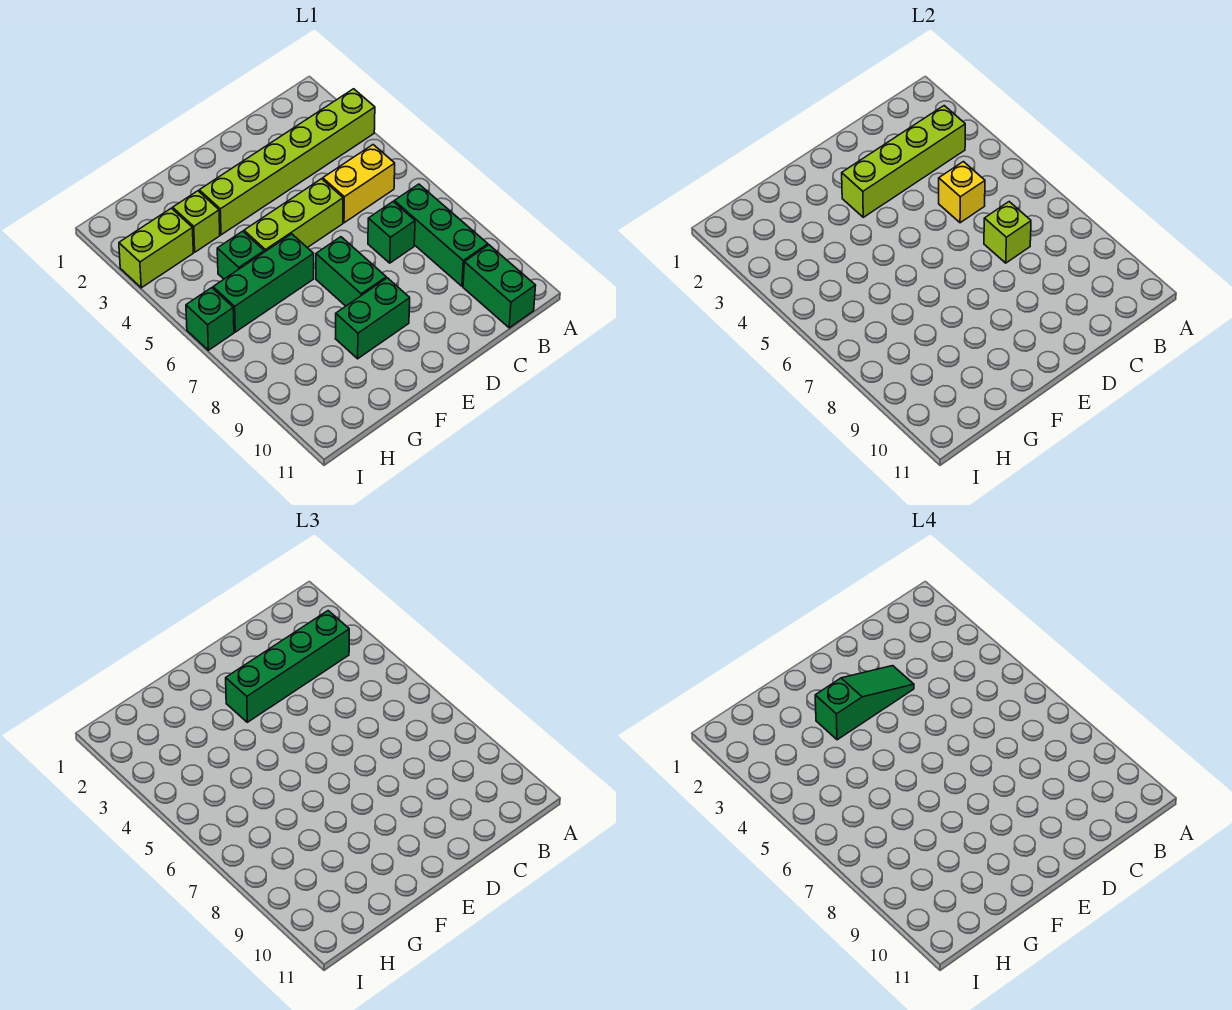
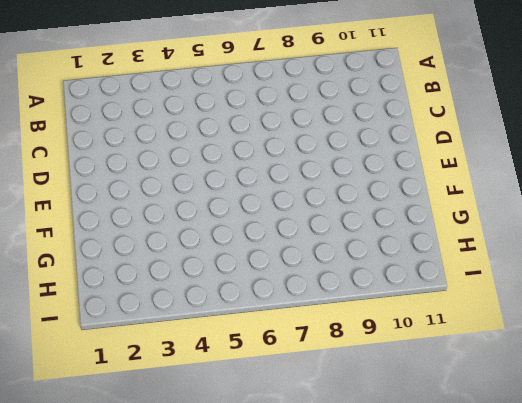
none -> lime 1x6 brick [199,89,375,235]
none -> yellow 1x2 brick [323,145,395,223]
none -> green 1x3 brick [394,184,488,286]

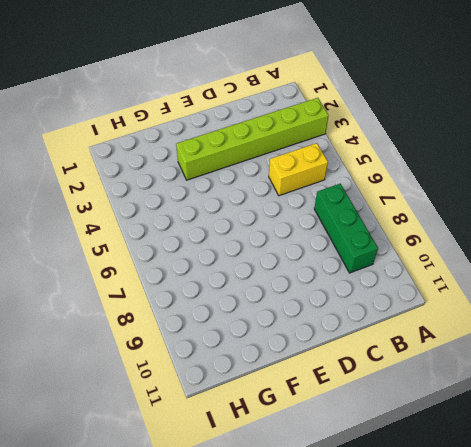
none -> green 1x2 brick [463,245,536,328]
none -> green 1x1 brick [368,202,415,263]
none -> lime 1x3 brick [244,179,343,252]

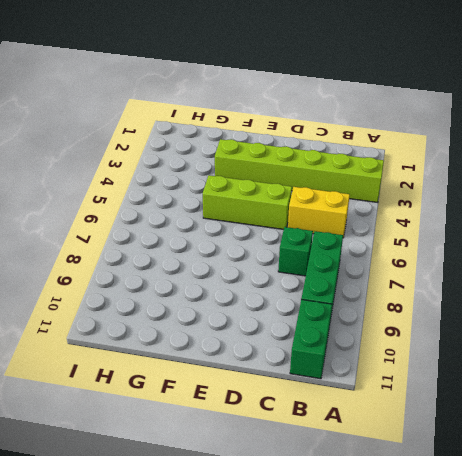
none -> green 1x2 brick [316,237,386,306]
none -> green 1x2 brick [335,278,410,359]
none -> green 1x3 brick [213,234,314,332]

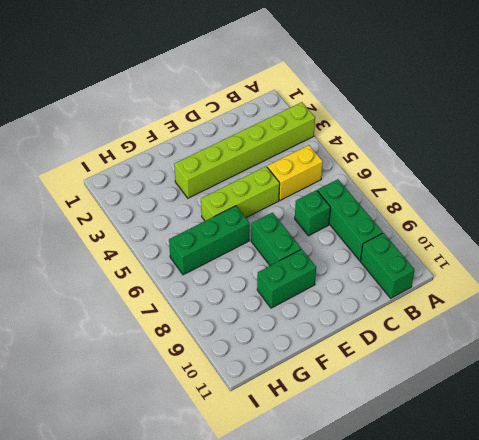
none -> lime 1x1 brick [173,191,220,252]
none -> green 1x1 brick [217,231,264,279]
none -> lime 1x2 brick [119,208,193,288]

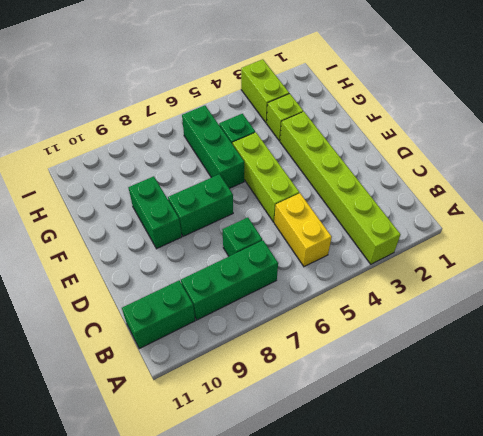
none -> green 1x1 brick [186,288,234,350]
none -> lime 1x4 brick [842,106,965,217]
none -> yellow 1x1 brick [939,162,985,223]

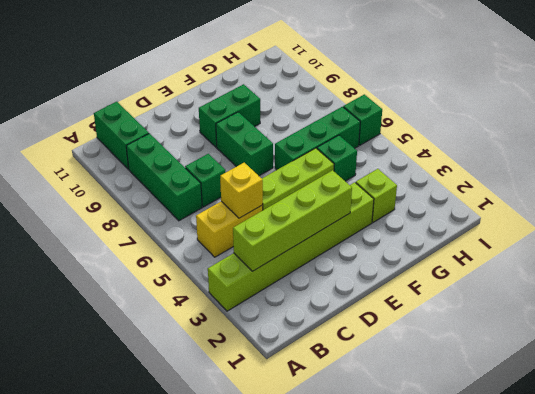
none -> lime 1x2 brick [119,208,193,288]
none -> lime 1x1 brick [984,202,1031,263]
none -> green 1x4 brick [226,611,349,722]

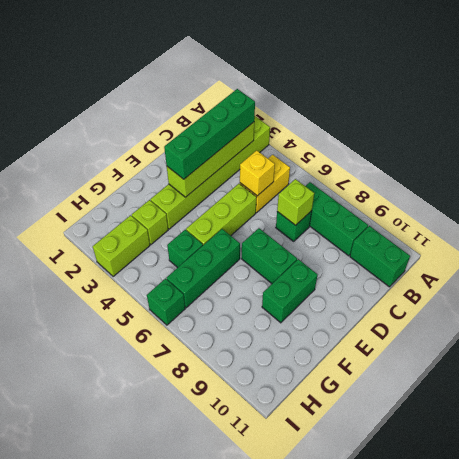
none -> green 1x3 slope [815,666,914,740]

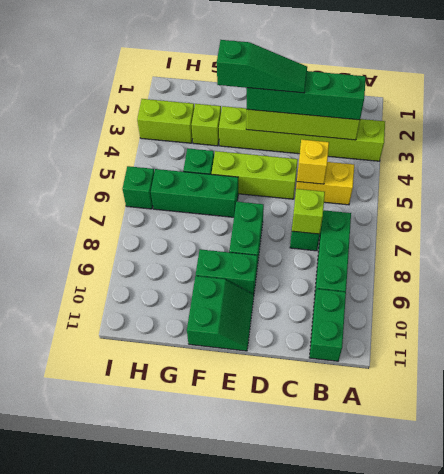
green 2x2 slope [187,276,254,351] -> none

